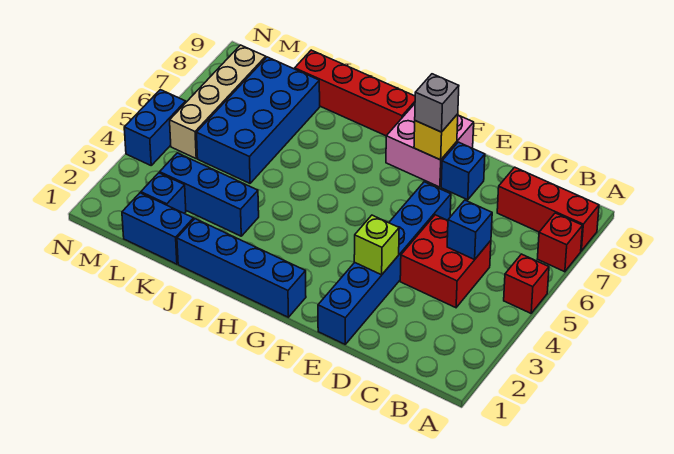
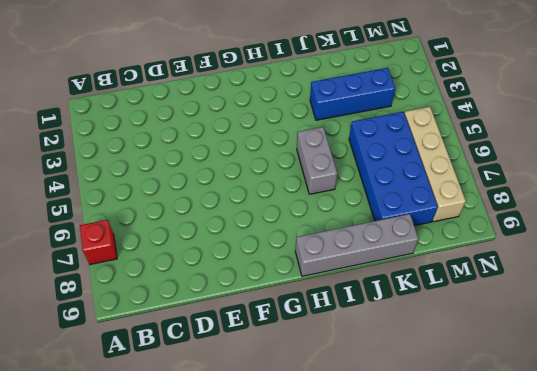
grey 1x4 brick [295,214,418,276] -> red 1x4 brick [295,50,415,136]
grey 1x2 brick [297,127,337,194] -> none
none -> red 1x1 brick [504,254,549,313]
none -> red 1x3 brick [497,167,599,251]
none -> red 2x2 brick [400,215,491,308]

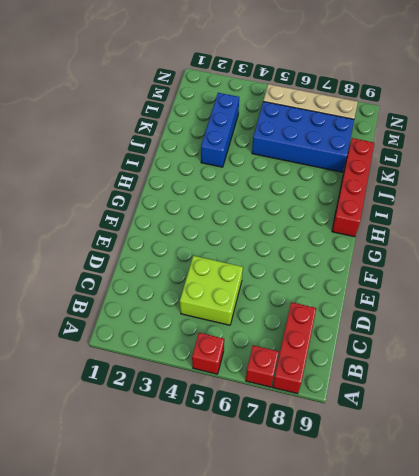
lime 2x2 brick [180,256,243,325] -> red 2x2 brick [400,215,491,308]
none -> blue 1x6 brick [318,182,451,344]
none -> blue 1x1 brick [441,142,485,200]
none -> pink 2x2 brick [386,104,474,187]

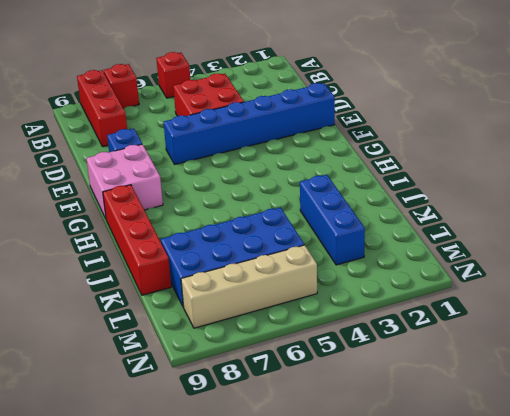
none -> blue 1x4 brick [177,219,306,317]
none -> blue 1x2 brick [122,193,194,264]
none -> blue 1x1 brick [141,173,186,213]

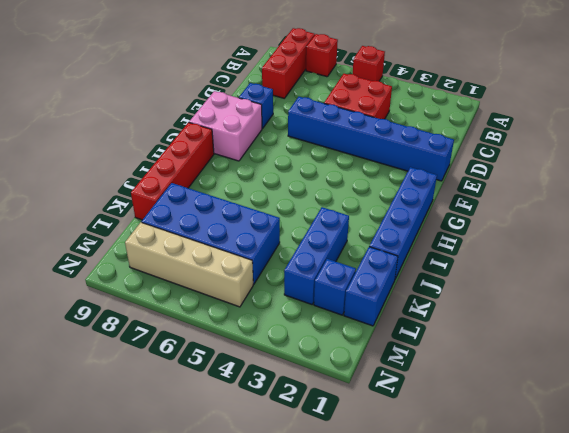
none -> blue 1x2 brick [124,90,186,165]
none -> blue 1x1 brick [447,200,492,260]
none -> lime 1x1 brick [354,215,399,275]

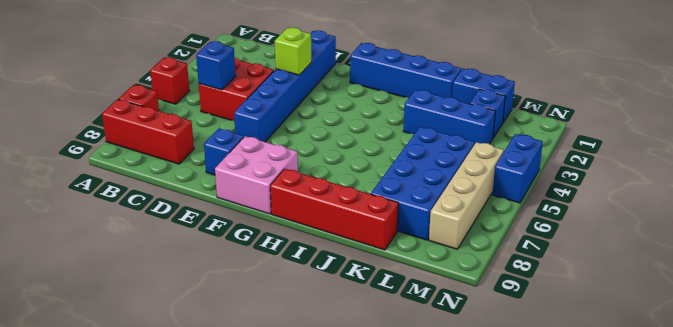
none -> yellow 1x1 brick [414,114,458,160]
none -> grey 1x1 brick [415,74,459,132]

